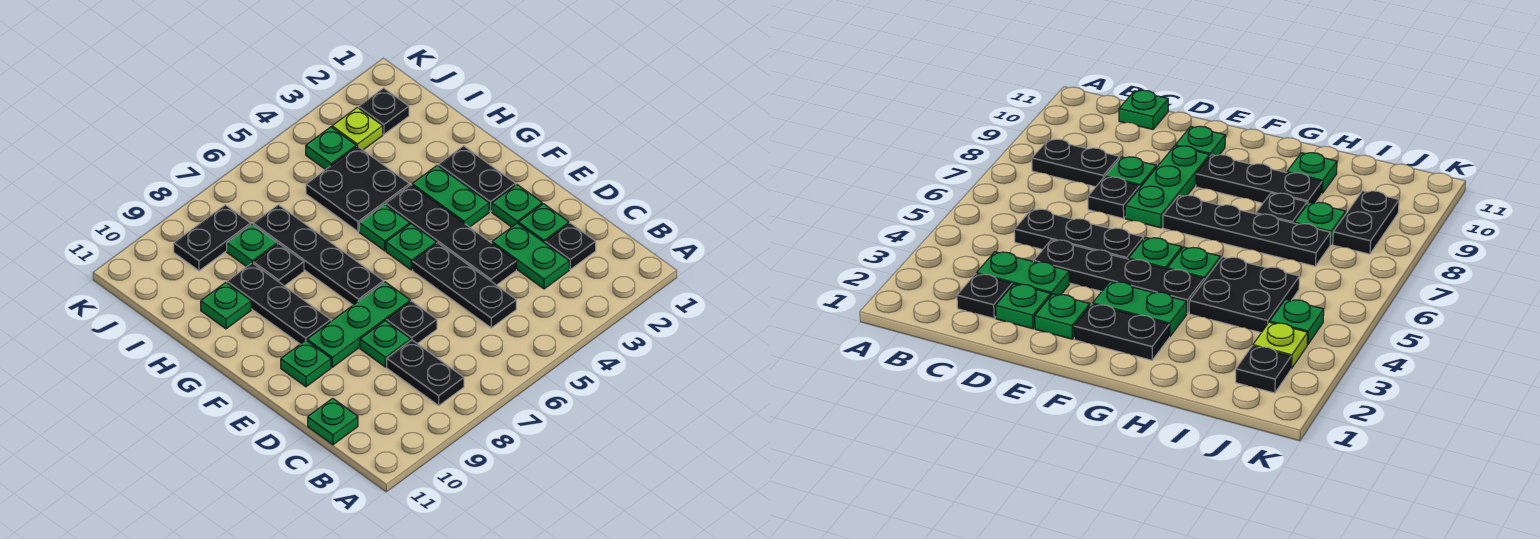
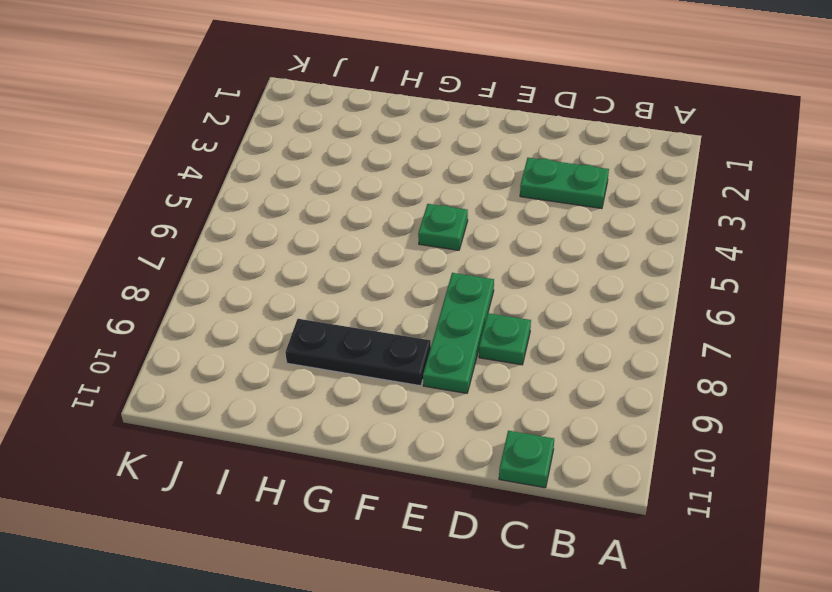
none -> black 1x2 plate [387,340,464,405]
none -> black 1x1 plate [545,223,596,269]
none -> black 1x3 plate [413,243,516,328]

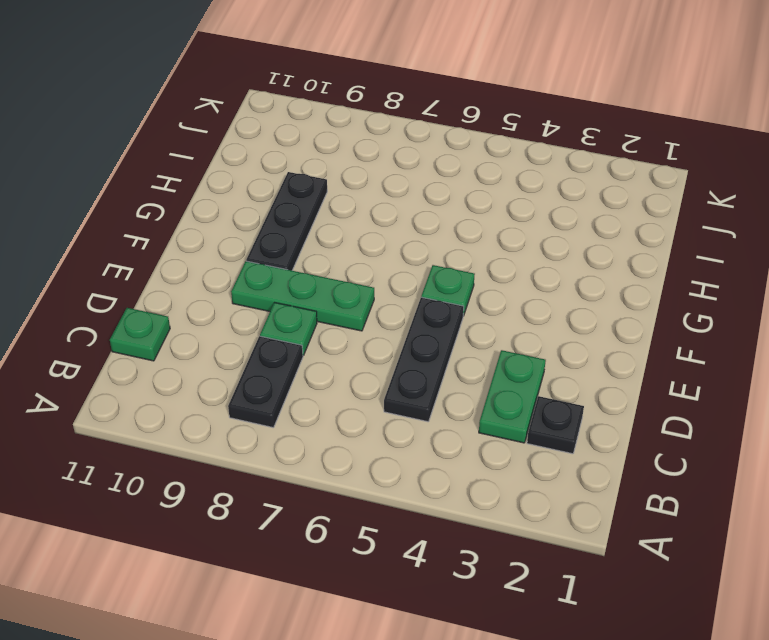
none -> green 1x1 plate [518,204,569,243]
none -> black 1x4 plate [386,185,516,285]
none -> black 1x1 plate [386,301,437,344]

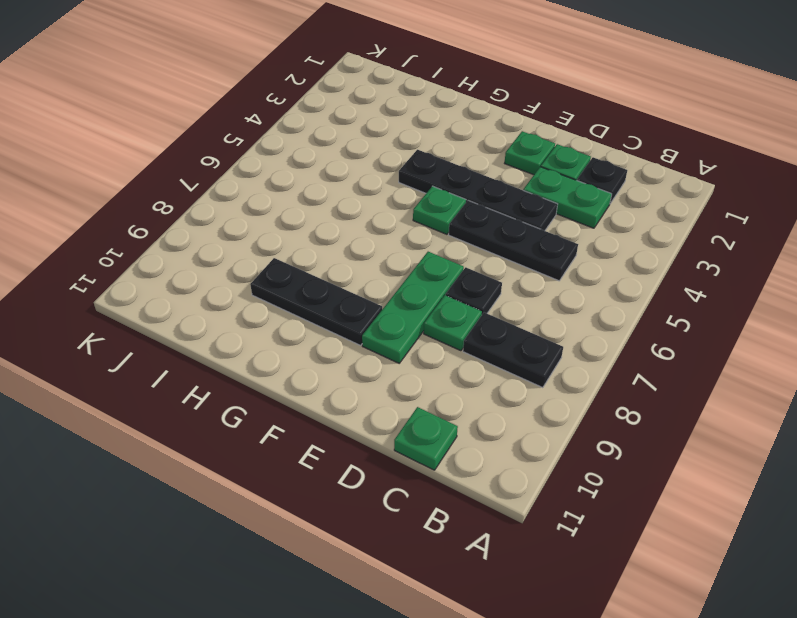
none -> green 1x1 plate [281,340,331,387]
none -> black 1x2 plate [438,146,516,212]
none -> green 1x2 plate [412,165,489,227]

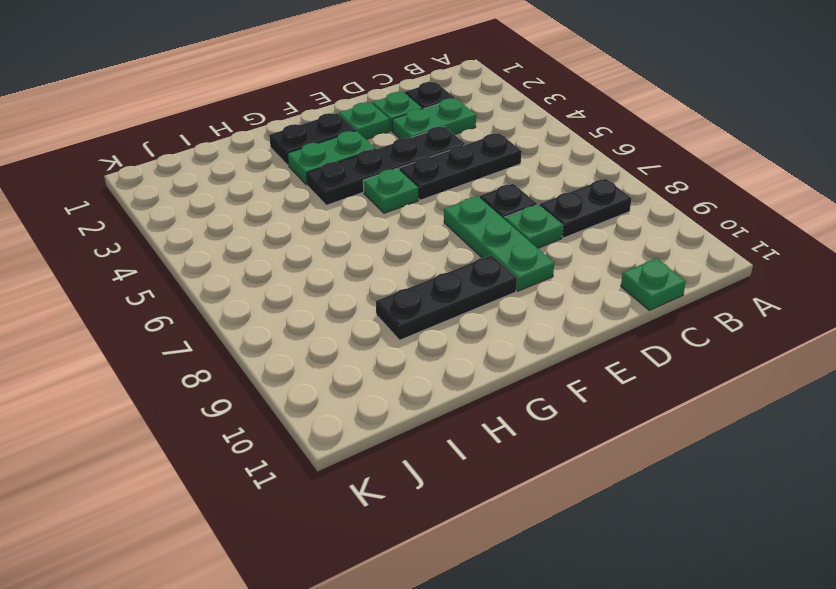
none -> green 1x1 plate [281,340,331,387]
none -> black 1x4 plate [253,205,384,305]
none -> green 1x1 plate [359,204,410,251]

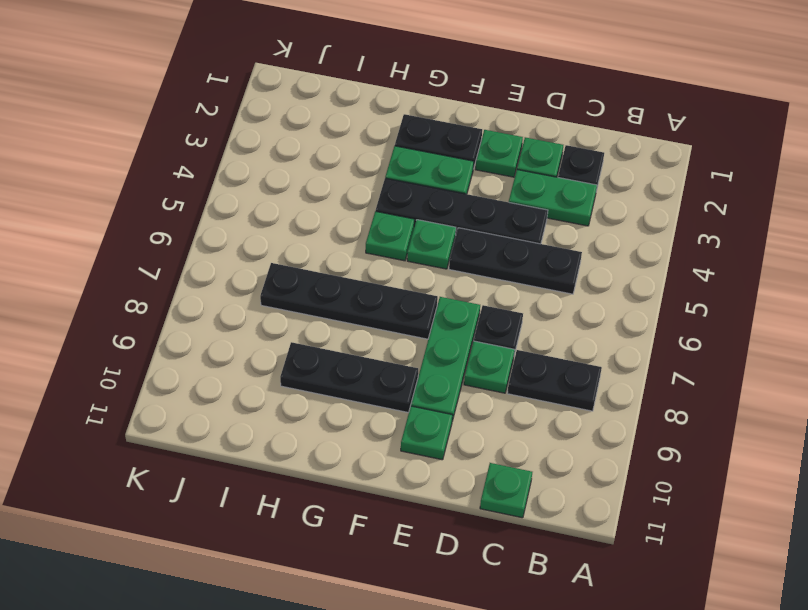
none -> black 2x2 plate [306,146,410,231]
none -> black 1x1 plate [253,243,304,286]
none -> green 1x1 plate [201,282,251,329]

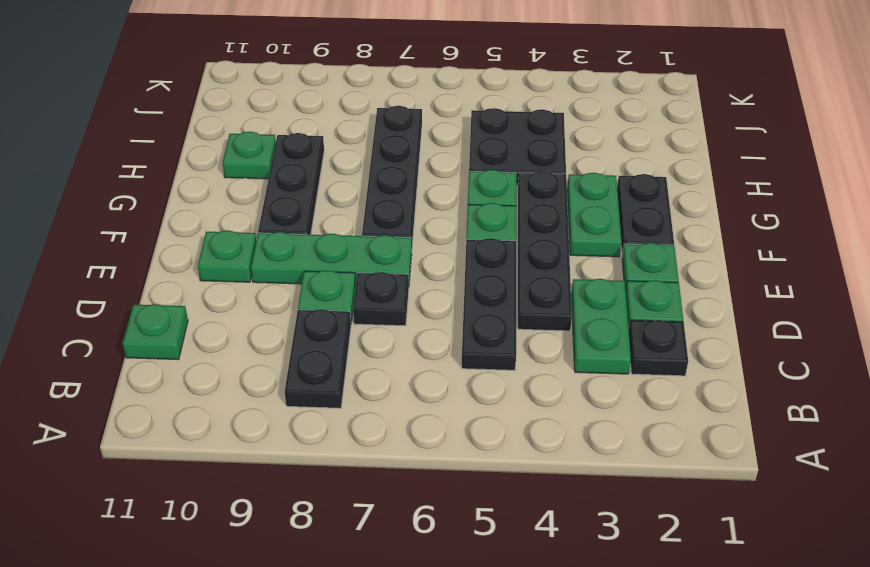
none -> black 1x1 plate [253,243,304,286]
none -> green 1x1 plate [227,224,277,267]
none -> black 1x1 plate [359,88,409,134]

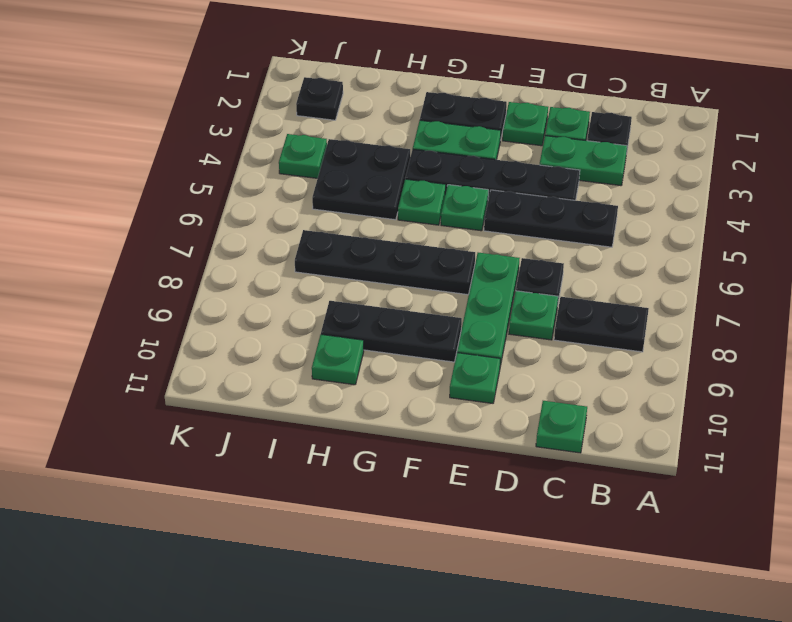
none -> black 1x1 plate [253,243,304,286]
none -> green 1x1 plate [227,224,277,267]
none -> lime 1x1 plate [332,107,383,150]

